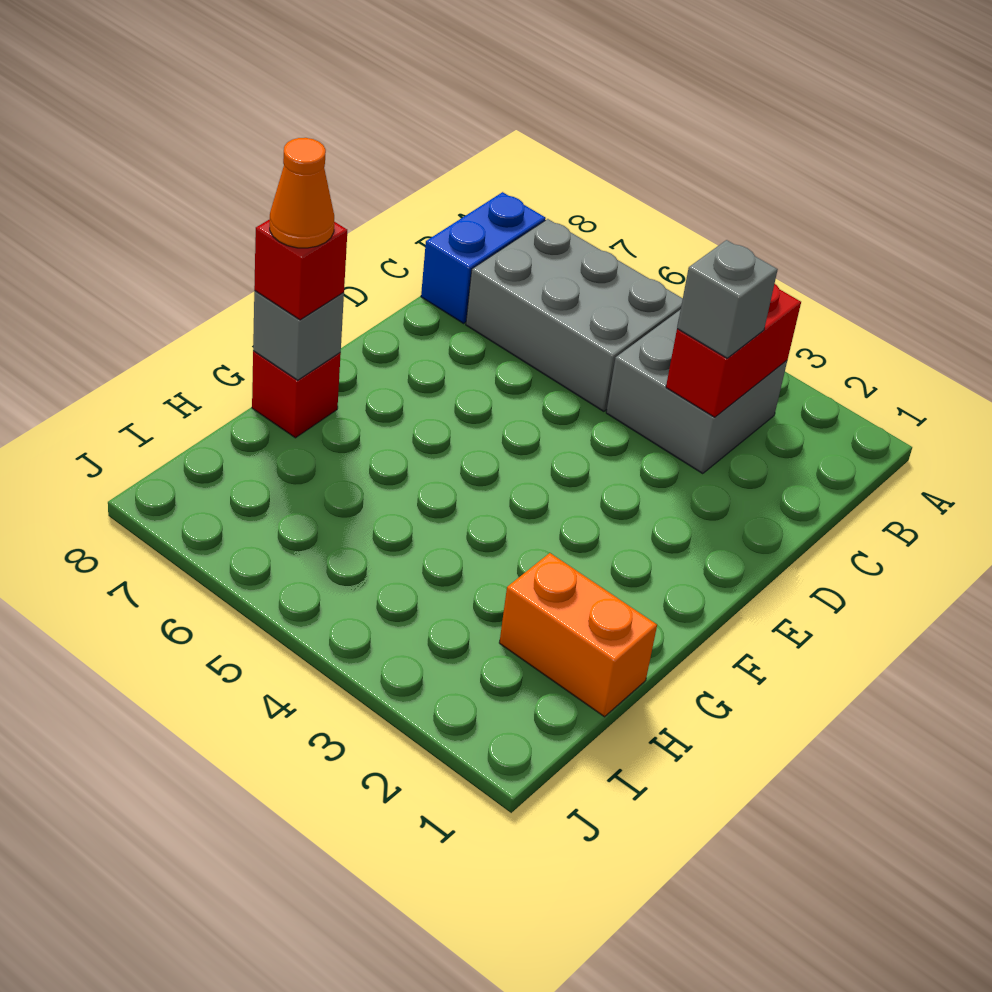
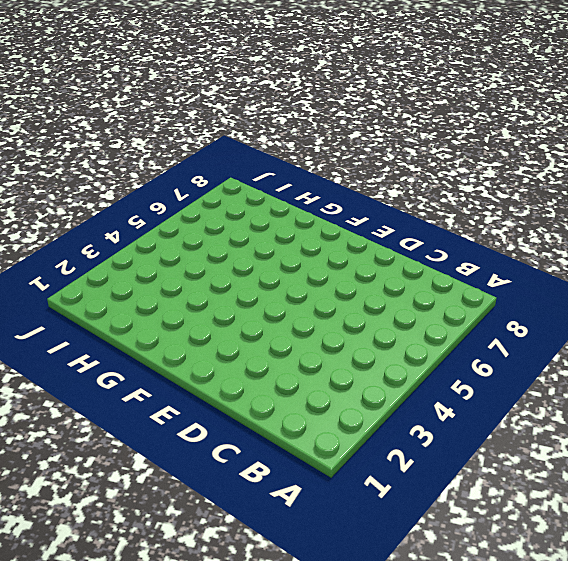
none -> grey 2x2 brick [606,309,787,474]
none -> grey 2x3 brick [466,219,683,411]

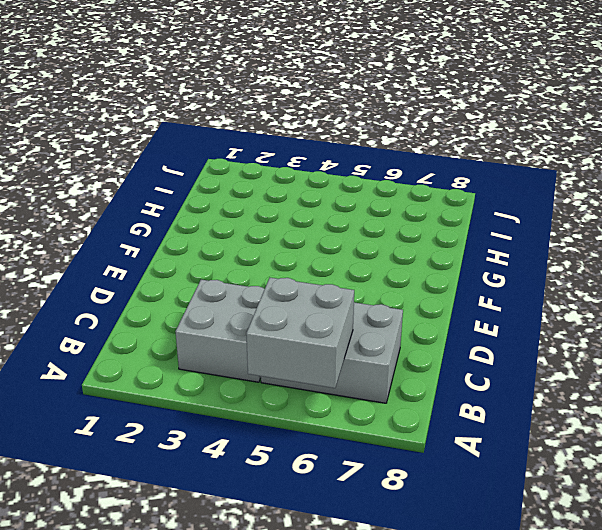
grey 2x2 brick [246,278,354,388] -> none
none -> blue 1x2 brick [421,192,546,323]
none -> red 1x1 brick [252,351,341,438]

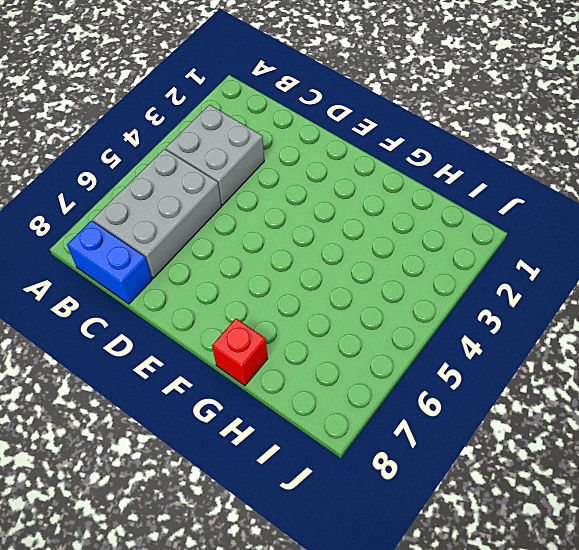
none -> orange 1x2 brick [499,553,657,717]
none -> red 1x2 brick [666,284,801,417]

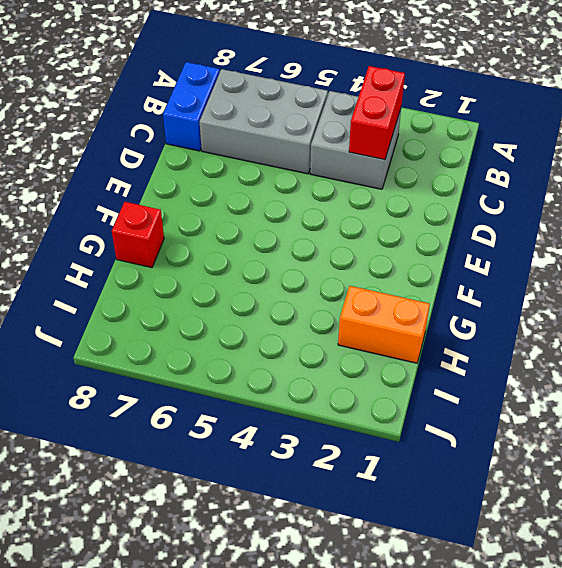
none -> grey 1x1 brick [253,291,344,380]
none -> grey 1x1 brick [677,240,778,358]

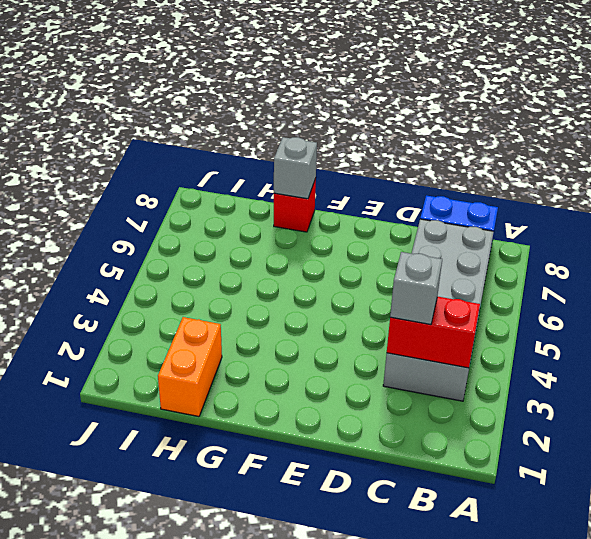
none -> red 1x1 brick [254,219,347,320]
none -> orange 1x1 cone [270,138,334,248]

